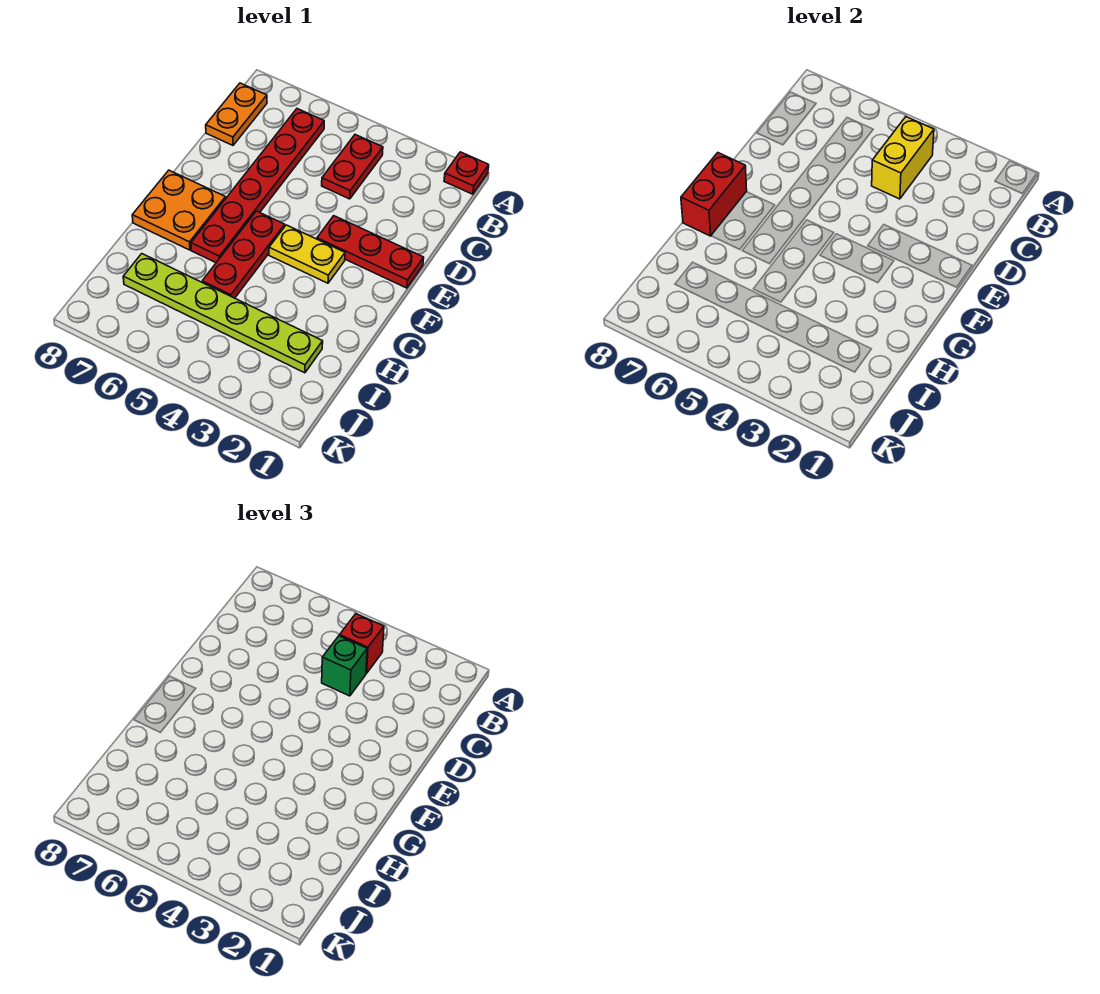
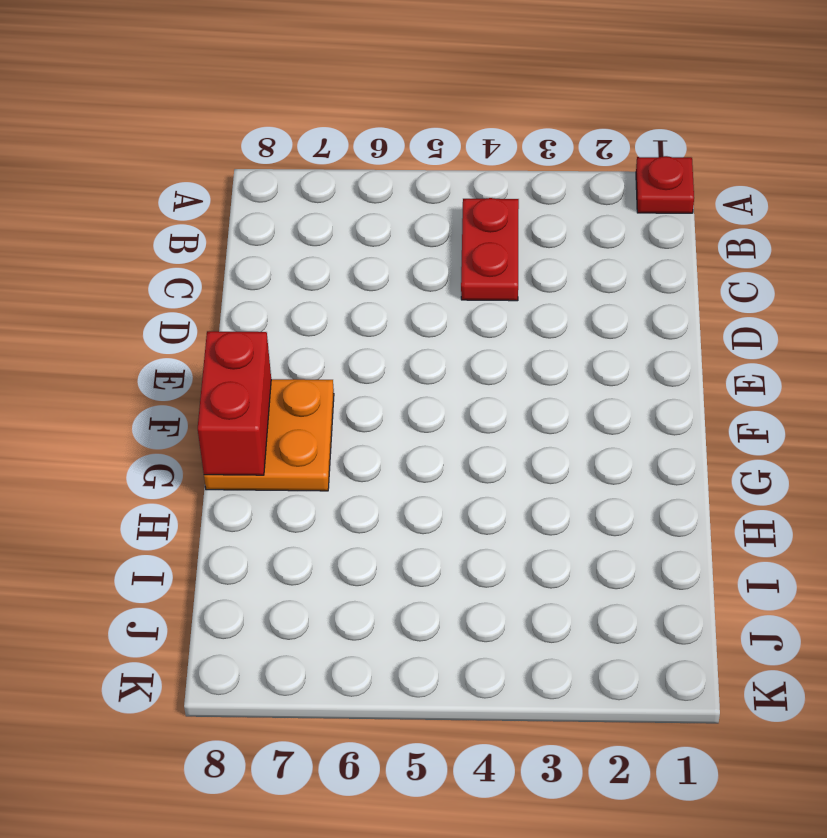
none -> red 1x6 plate [191,109,324,263]
none -> orange 1x2 plate [206,83,267,145]
none -> red 1x3 plate [317,216,424,288]

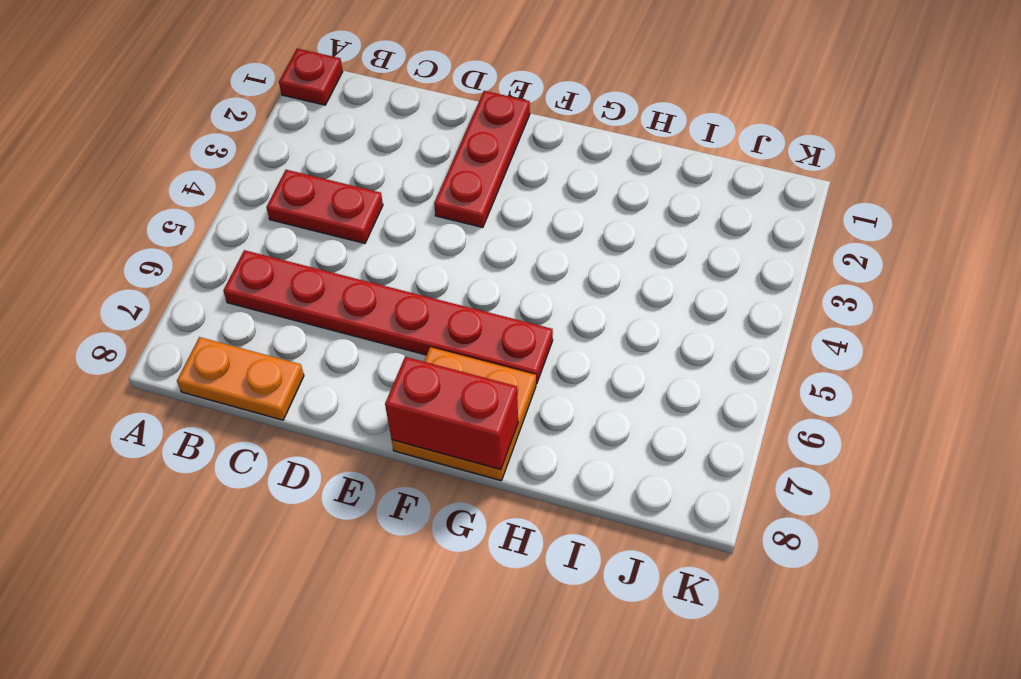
none -> yellow 1x2 plate [269,225,345,283]
none -> red 1x3 plate [202,211,285,298]
none -> lime 1x6 plate [123,254,323,373]

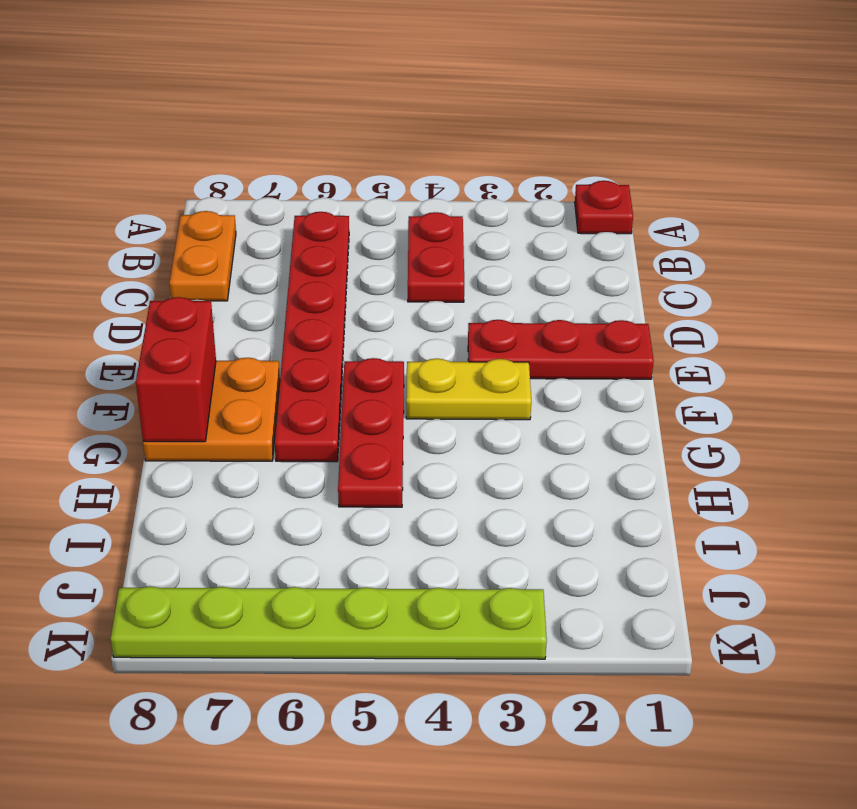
lime 1x6 plate [111,586,547,659] -> lime 1x6 plate moved to [123,254,323,373]
none -> yellow 1x2 brick [872,117,934,199]
none -> red 1x1 brick [340,614,384,673]
none -> green 1x1 brick [322,636,367,696]

